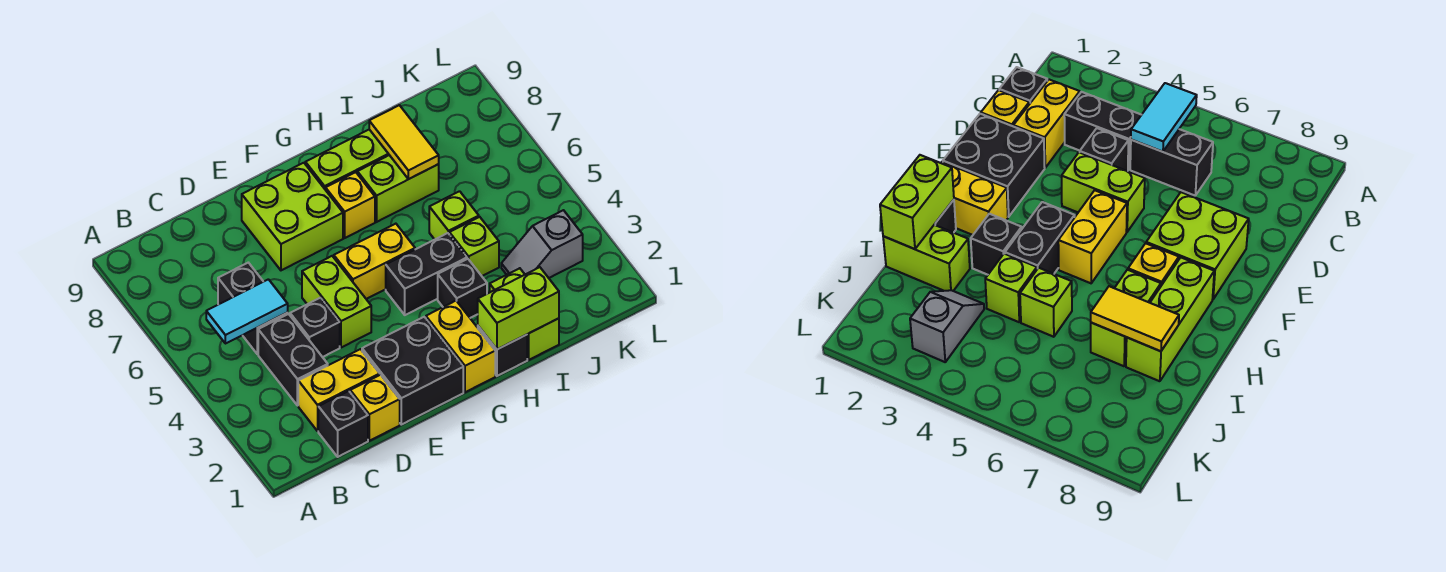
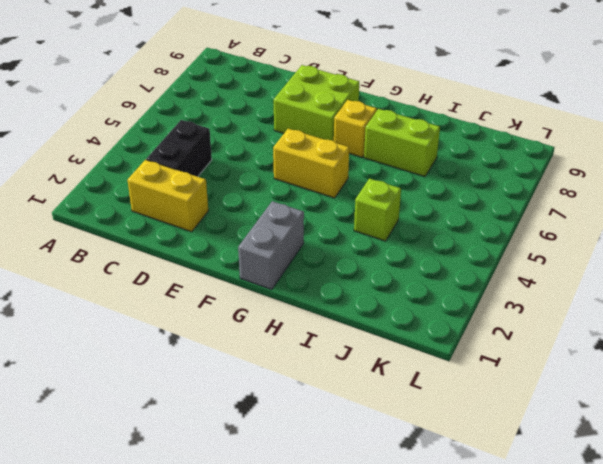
grey 1x2 brick [238,201,304,289] -> yellow 1x2 brick [426,301,495,392]
none -> black 1x1 brick [318,391,368,457]
none -> black 1x2 brick [218,263,288,354]
none -> yellow 1x1 brick [350,375,400,441]

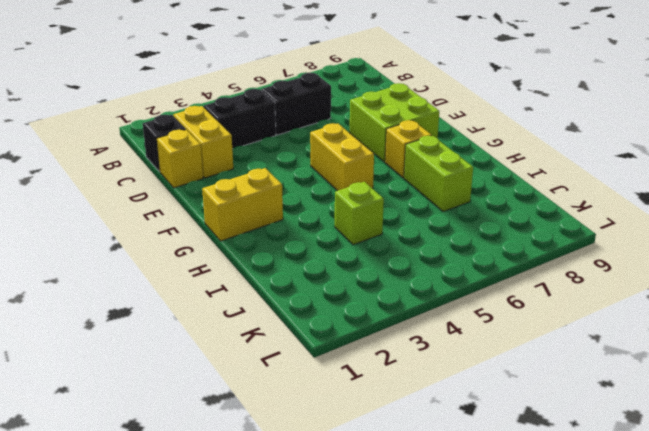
none -> black 1x1 brick [290,298,340,357]
none -> black 2x2 brick [362,317,463,425]
none -> lime 1x2 brick [302,256,371,348]

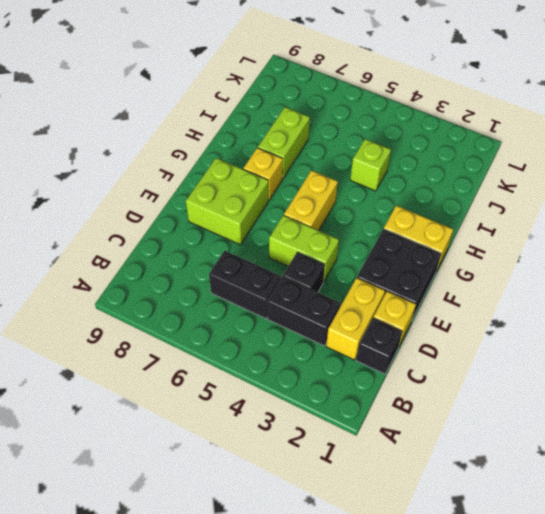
none -> black 1x2 brick [386,233,467,315]
none -> lime 1x3 brick [305,130,389,190]
none -> black 1x1 brick [478,326,527,376]

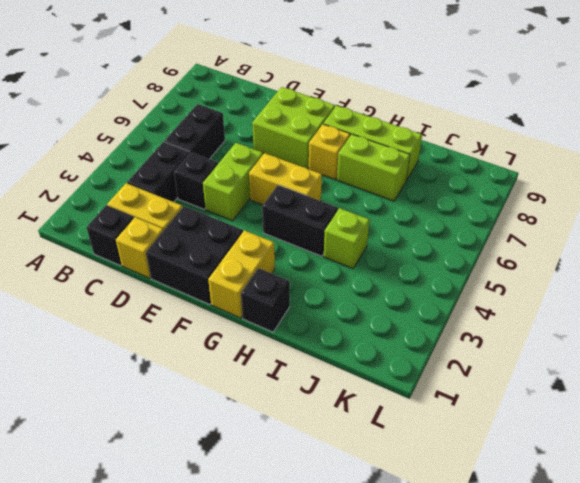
none -> black 1x1 brick [438,259,487,318]
none -> lime 1x2 brick [490,268,559,360]
none -> lime 1x1 brick [429,191,479,239]

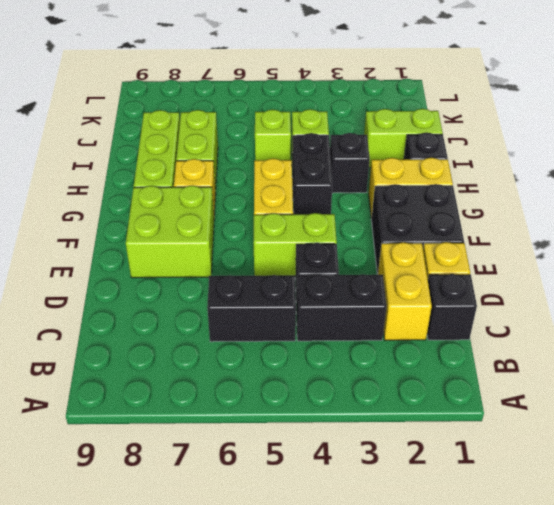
none -> grey 1x2 slope [501,210,583,278]
none -> cyan 1x2 tile [206,279,288,344]
none -> lime 1x2 brick [478,267,559,349]

